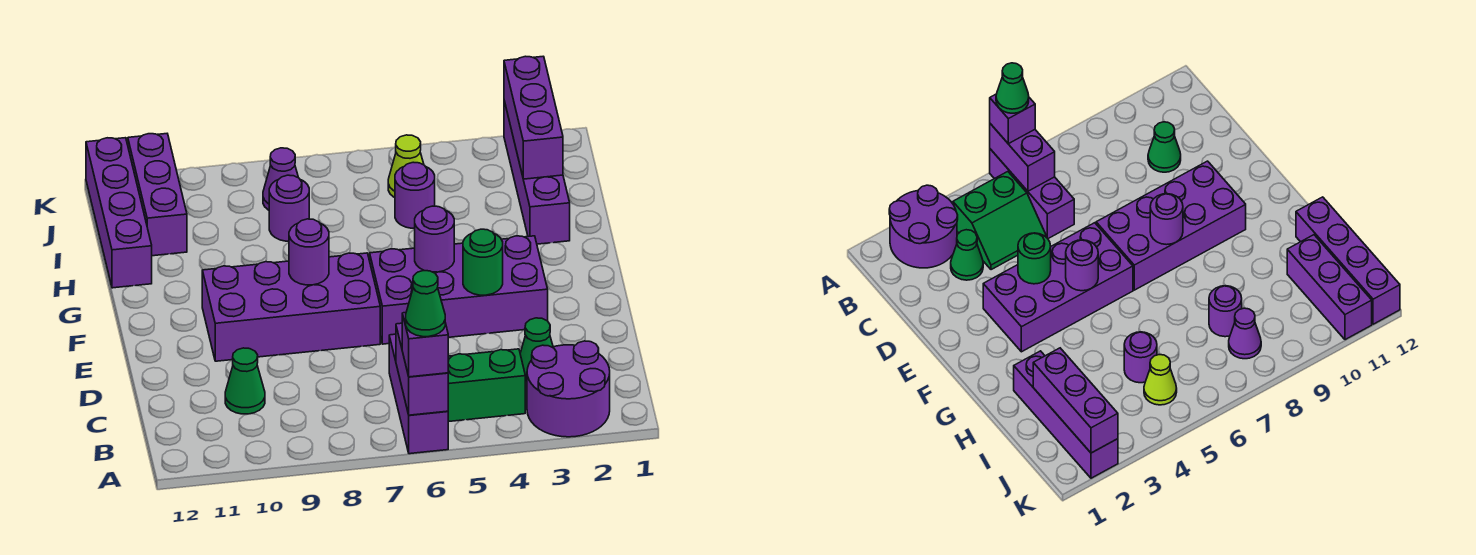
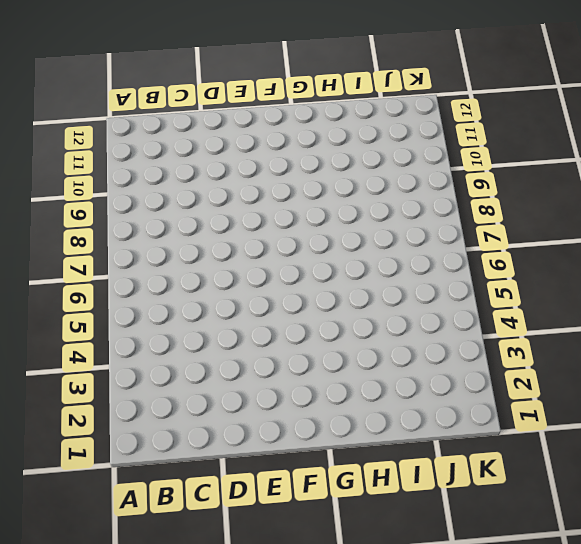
none -> purple 2x2 round brick [527,341,610,437]
none -> purple 1x3 brick [389,334,448,454]
none -> green 2x2 slope [448,349,525,422]

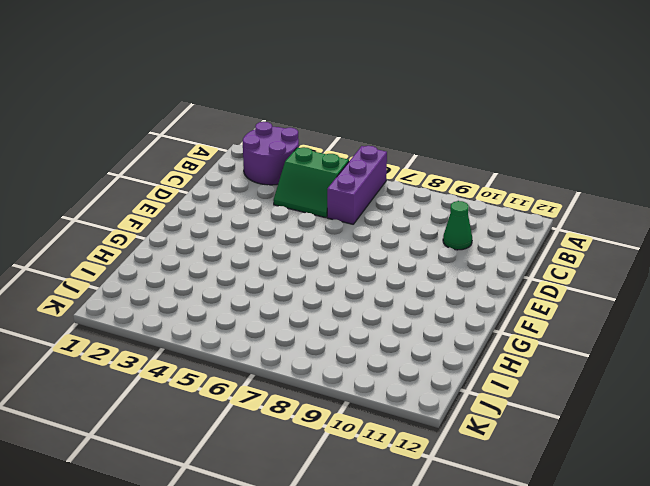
none -> green 1x1 cone [520,318,553,382]
none -> purple 2x4 brick [370,236,548,344]
none -> purple 2x4 brick [202,253,380,361]

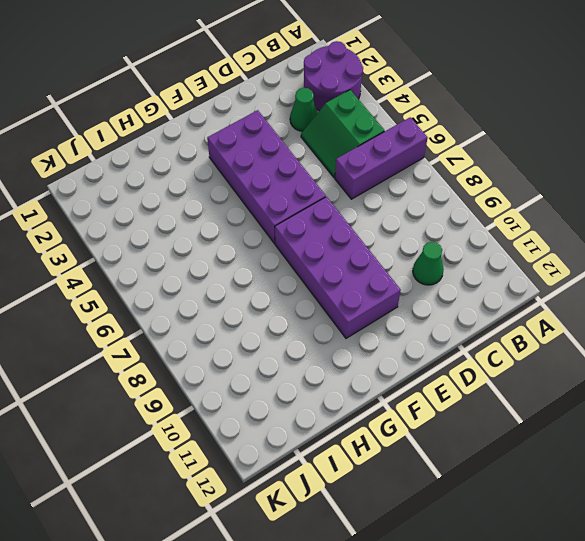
none -> purple 1x4 brick [504,101,570,244]
none -> purple 1x4 brick [86,138,152,288]
none -> purple 1x1 round brick [395,162,435,228]

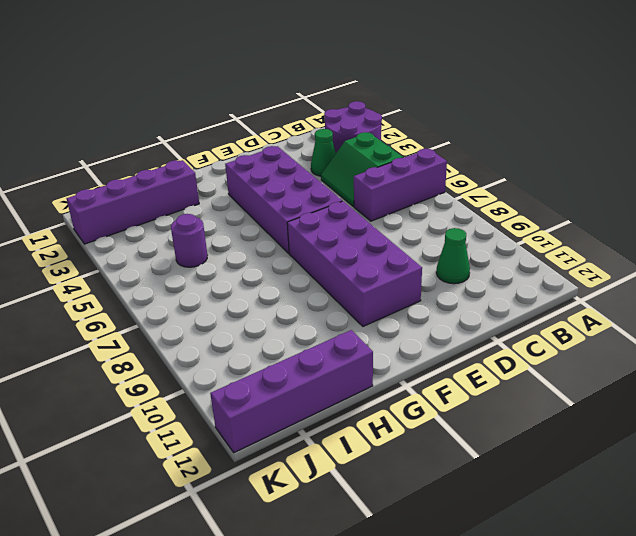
none -> purple 1x1 round brick [269,175,309,241]
none -> purple 1x3 brick [128,134,187,256]
none -> lime 1x1 cone [388,135,424,198]

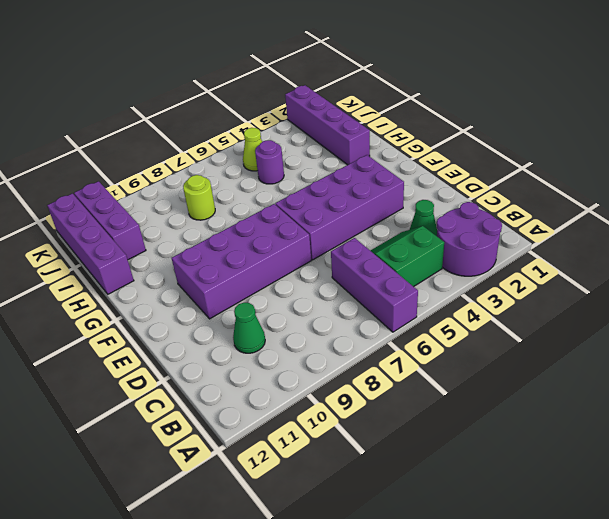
lime 1x1 round brick [183,175,215,220] -> purple 1x1 round brick [269,175,309,241]
none -> purple 1x1 cone [263,148,298,210]
none -> purple 1x2 brick [396,323,448,415]
none -> green 1x1 round brick [463,229,503,295]

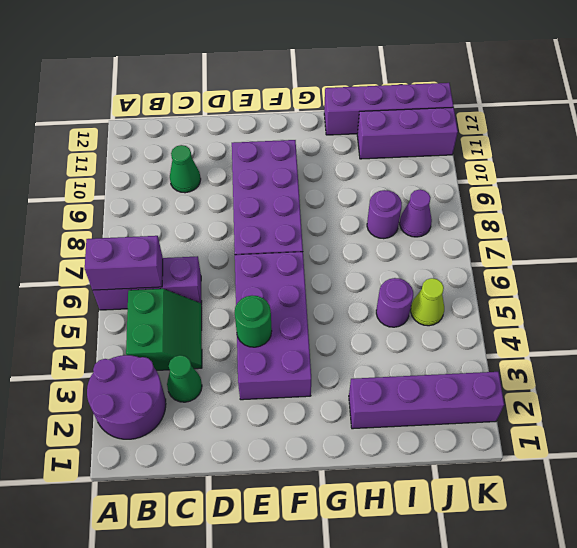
none -> purple 1x1 round brick [415,206,454,272]
none -> purple 1x1 round brick [289,219,329,285]
none -> purple 1x3 brick [504,56,563,179]

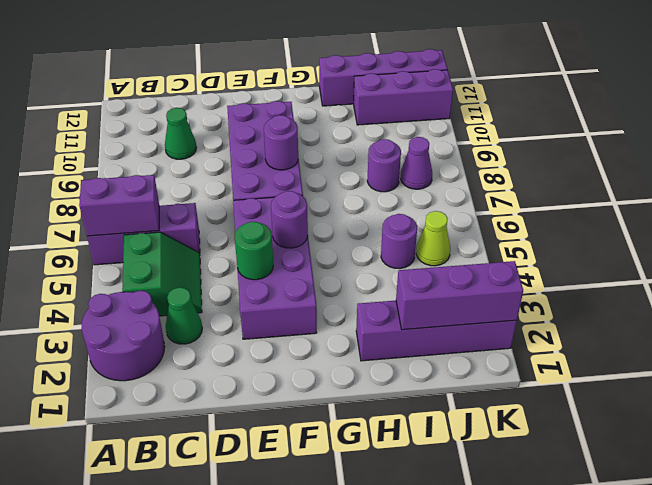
none -> purple 1x1 brick [402,313,448,377]
none -> green 1x1 cone [406,271,445,337]

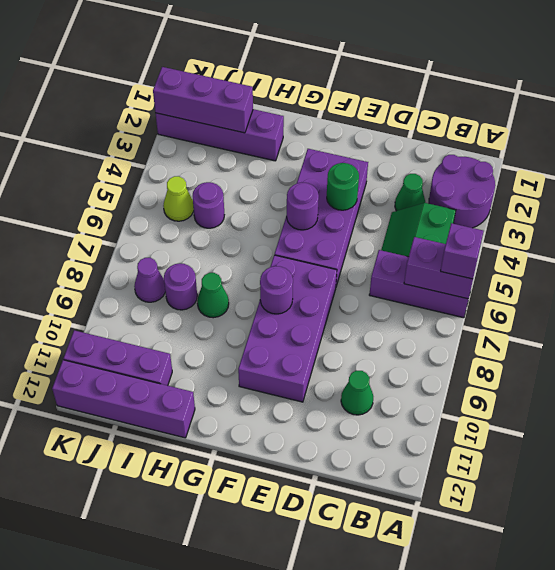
green 1x1 cone [197,273,229,318] -> green 1x1 cone moved to [406,271,445,337]

